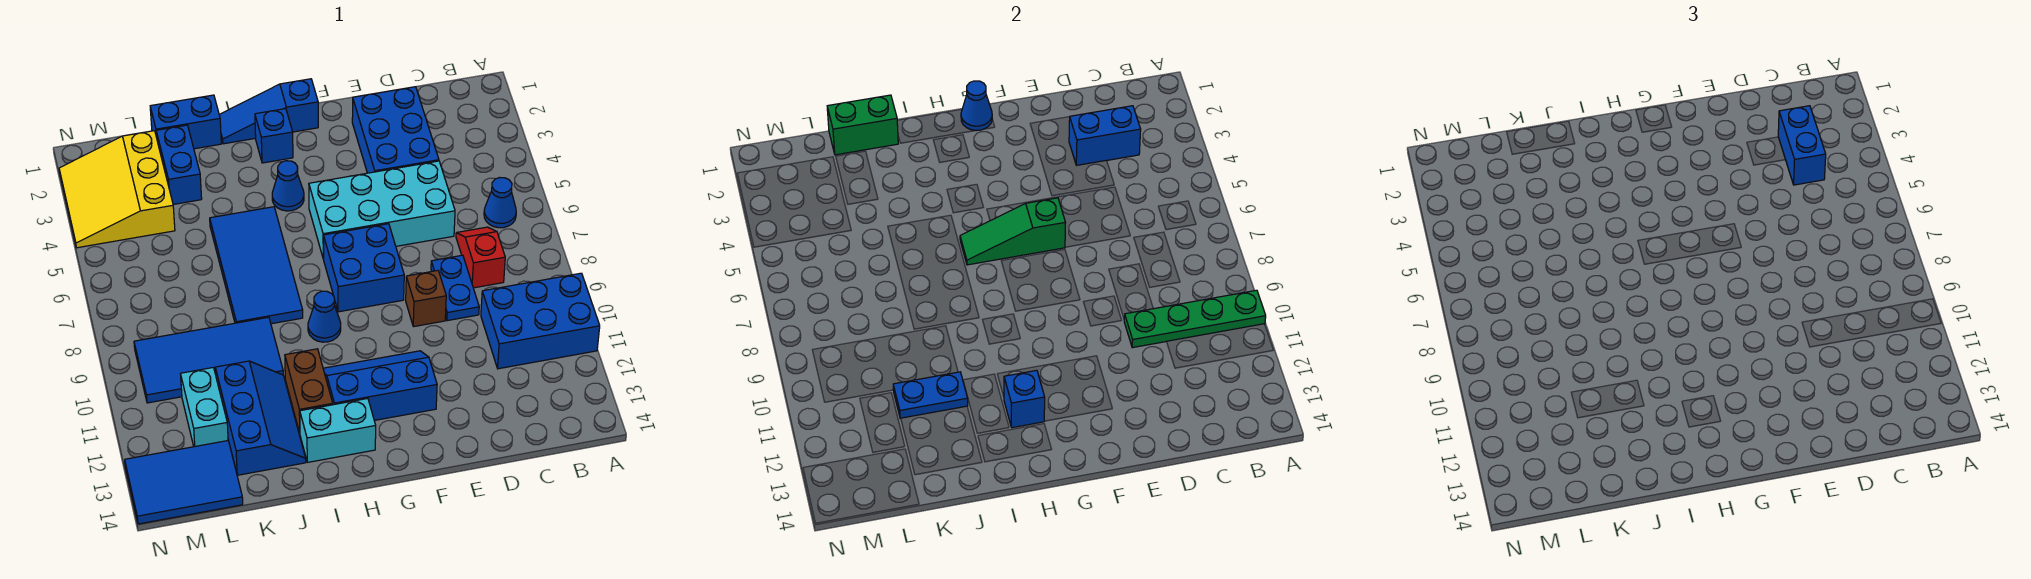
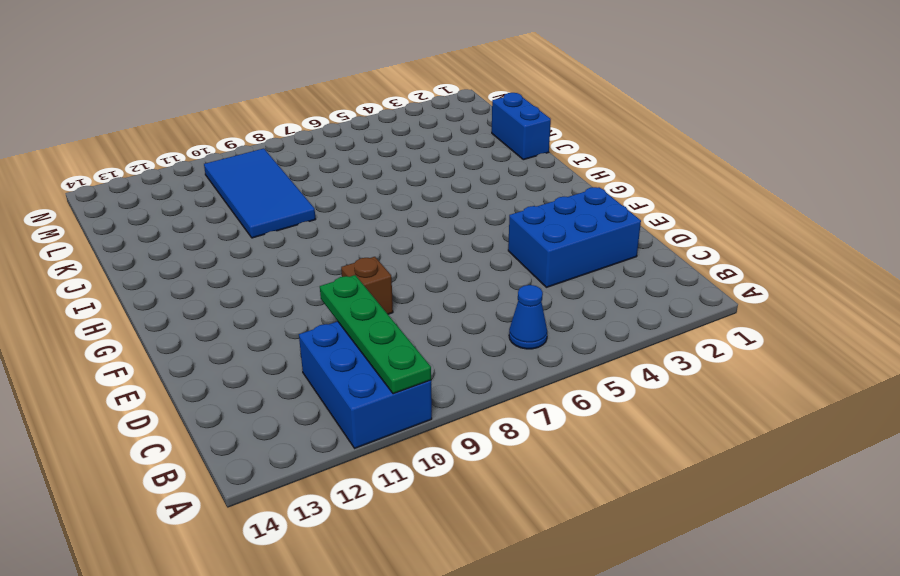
none -> red 1x2 slope [456,227,505,288]
none -> cyan 2x4 brick [309,161,455,259]
none -> blue 1x2 plate [431,255,479,321]
none -> blue 2x2 brick [323,224,404,312]

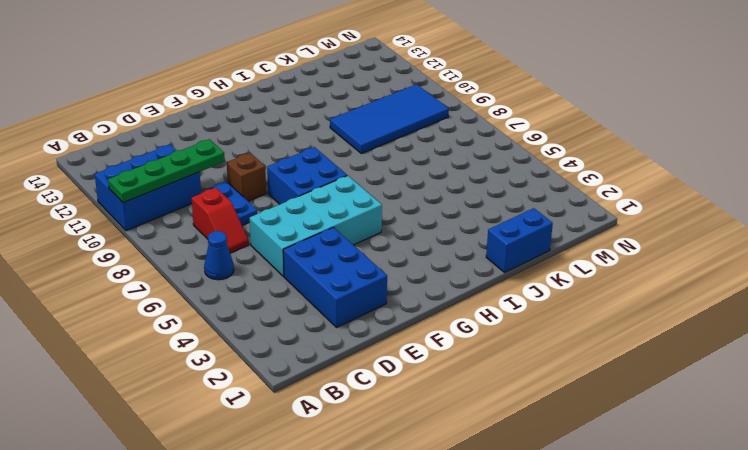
none -> blue 2x3 slope [323,351,437,420]
none -> blue 1x3 slope [219,79,318,144]
none -> blue 1x1 brick [255,109,293,163]
none -> blue 1x1 cone [272,161,304,211]

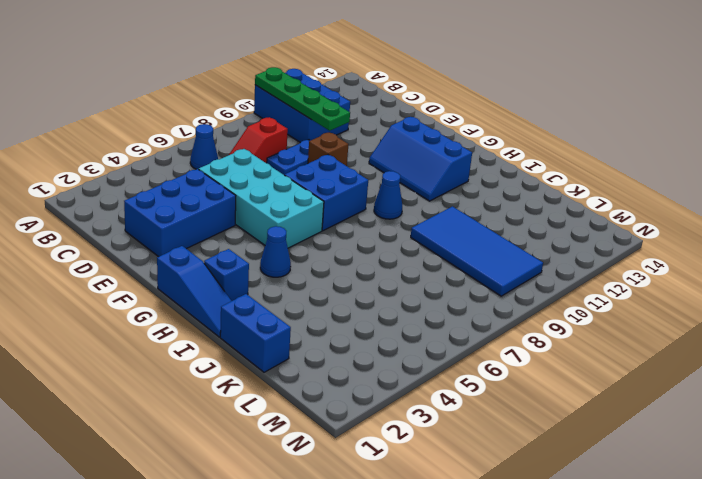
none -> cyan 1x2 brick [300,398,376,462]
none -> blue 2x4 tile [210,207,303,324]
none -> brown 1x2 brick [285,349,333,433]
none -> blue 2x3 slope [215,361,306,475]

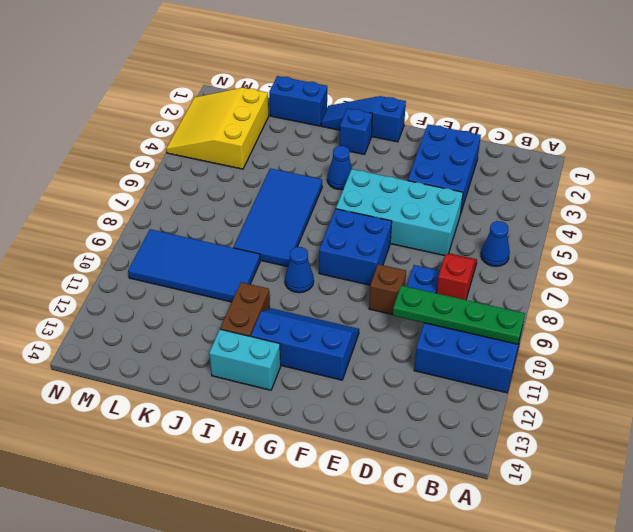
none -> blue 2x3 slope [215,361,306,475]
none -> blue 1x2 brick [156,125,202,204]
none -> cyan 1x2 brick [181,368,228,447]
none -> blue 2x3 tile [125,441,243,524]

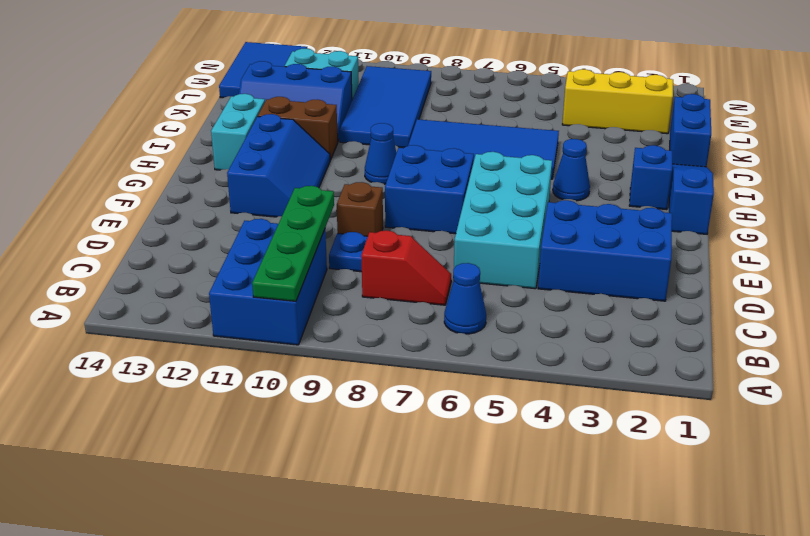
none -> blue 1x2 brick [156,125,202,204]
none -> blue 1x2 brick [1069,106,1141,165]
none -> green 1x3 slope [960,198,1066,265]
none -> blue 1x1 cone [961,81,992,131]

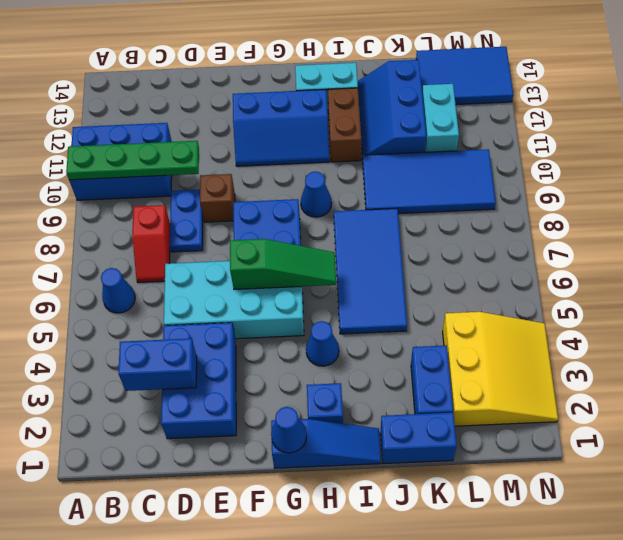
none -> blue 1x1 brick [1004,370,1045,428]
none -> green 1x2 brick [827,95,898,155]
none -> blue 1x2 plate [893,372,968,418]
none -> blue 1x2 brick [1778,106,1826,185]

